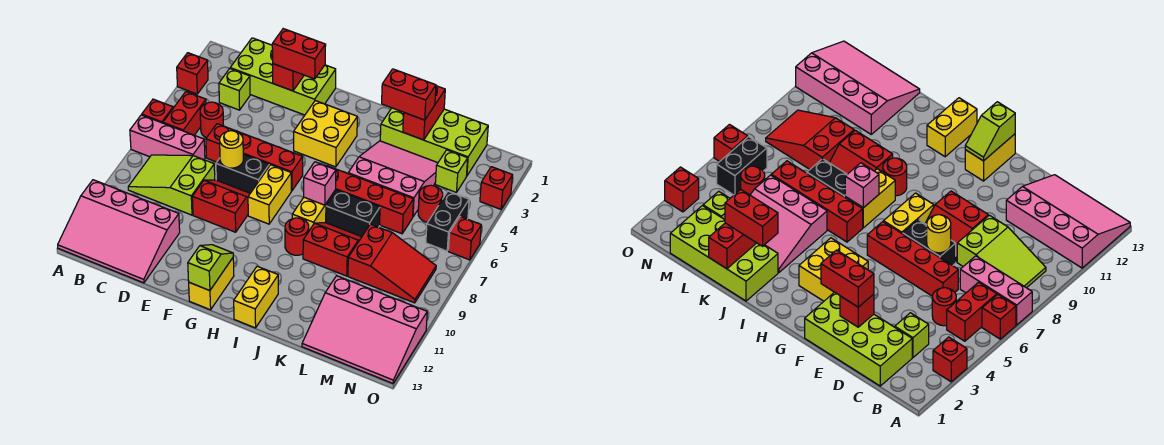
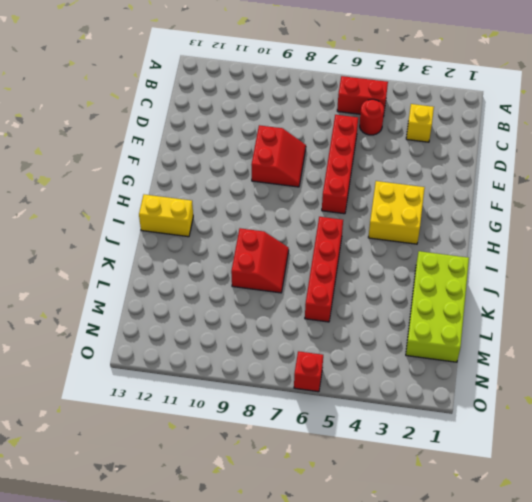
yellow 1x1 brick [406,104,434,142] -> lime 1x1 brick [219,69,250,110]
none -> red 1x1 brick [177,53,208,94]
none -> red 1x1 brick [142,99,173,123]
none -> pink 1x3 brick [130,115,205,160]
none -> pink 3x4 slope [58,180,180,283]

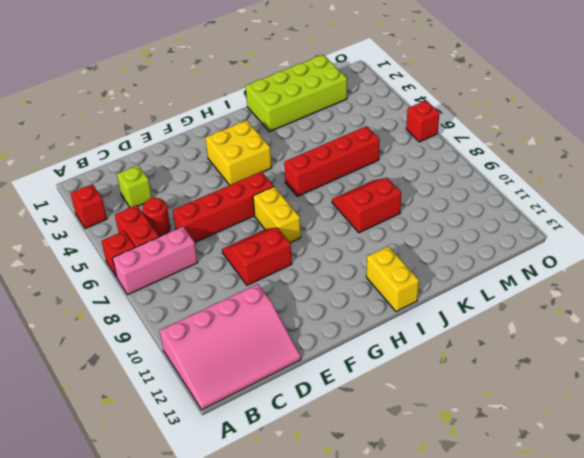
none -> lime 2x3 slope [128,155,215,215]
none -> lime 2x4 brick [230,38,336,115]
none -> black 1x2 brick [216,154,269,193]
none -> yellow 1x2 brick [189,258,234,310]

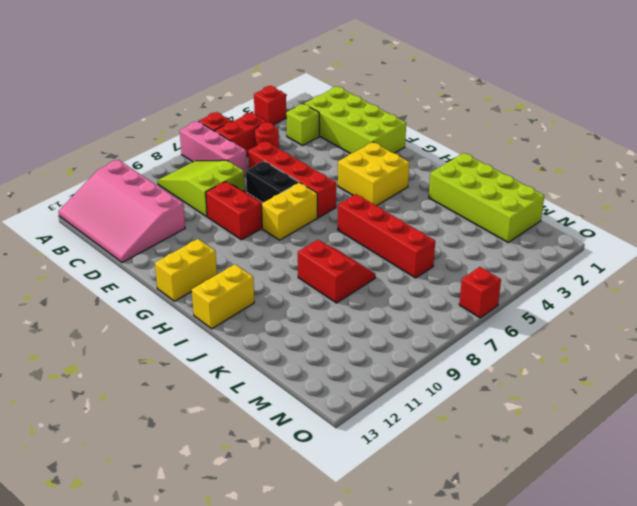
none -> yellow 1x2 brick [292,190,336,230]
none -> red 1x1 round brick [285,218,309,255]
none -> pink 3x3 slope [348,141,438,217]
none -> black 1x2 brick [326,190,380,237]

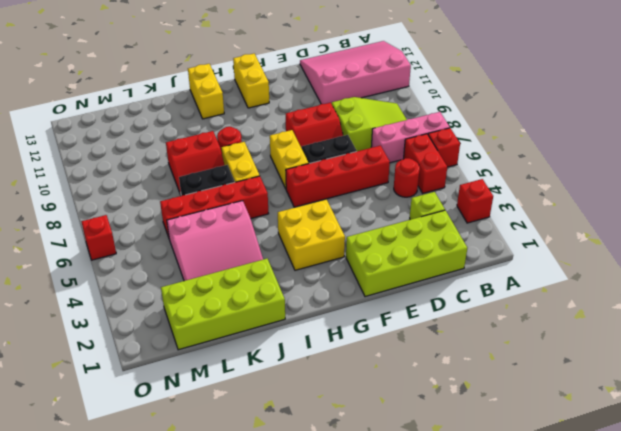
none -> red 2x3 slope [348,224,436,303]
none -> pink 3x4 slope [302,276,427,383]
none -> lime 1x1 brick [435,150,468,192]
none -> red 1x1 round brick [418,185,443,222]

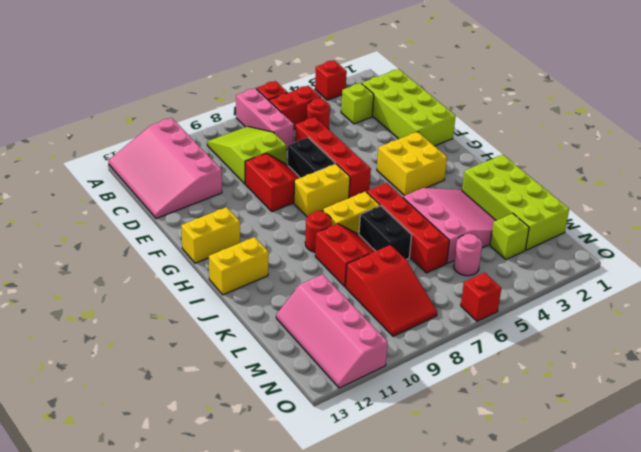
pink 2x4 slope [276,274,388,388] -> pink 3x4 slope [302,276,427,383]
pink 1x1 round brick [454,234,482,276] -> red 1x1 round brick [418,185,443,222]
none -> black 1x2 brick [426,191,469,251]
none -> red 1x1 brick [480,167,513,209]
none -> red 1x1 brick [273,64,304,91]
none -> yellow 1x1 round brick [220,131,243,168]

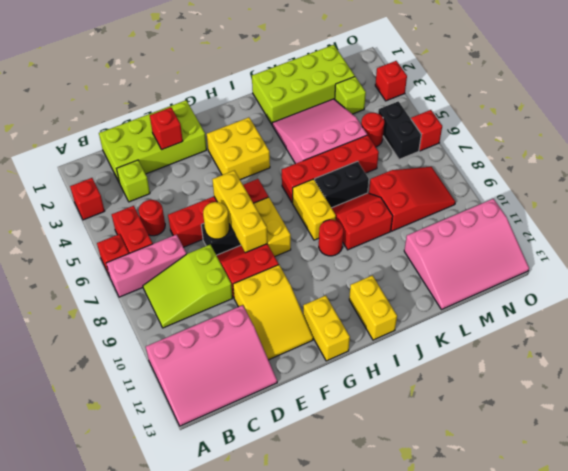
yellow 2x3 slope [233,265,313,360] -> none
yellow 1x3 brick [212,170,267,253] -> none
none -> lime 1x2 slope [188,245,233,291]
none -> pink 1x1 brick [304,162,336,205]
none -> red 1x2 brick [403,86,445,140]
none -> red 1x2 brick [272,29,326,79]

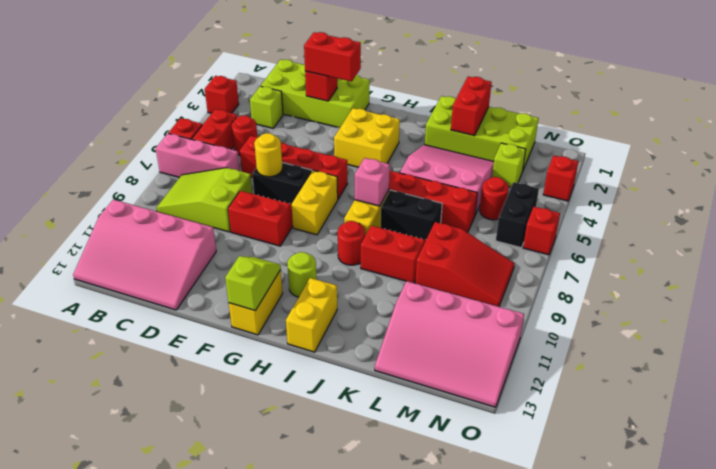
lime 1x1 round brick [287,252,317,297] -> none
none -> red 1x2 brick [382,69,436,120]

